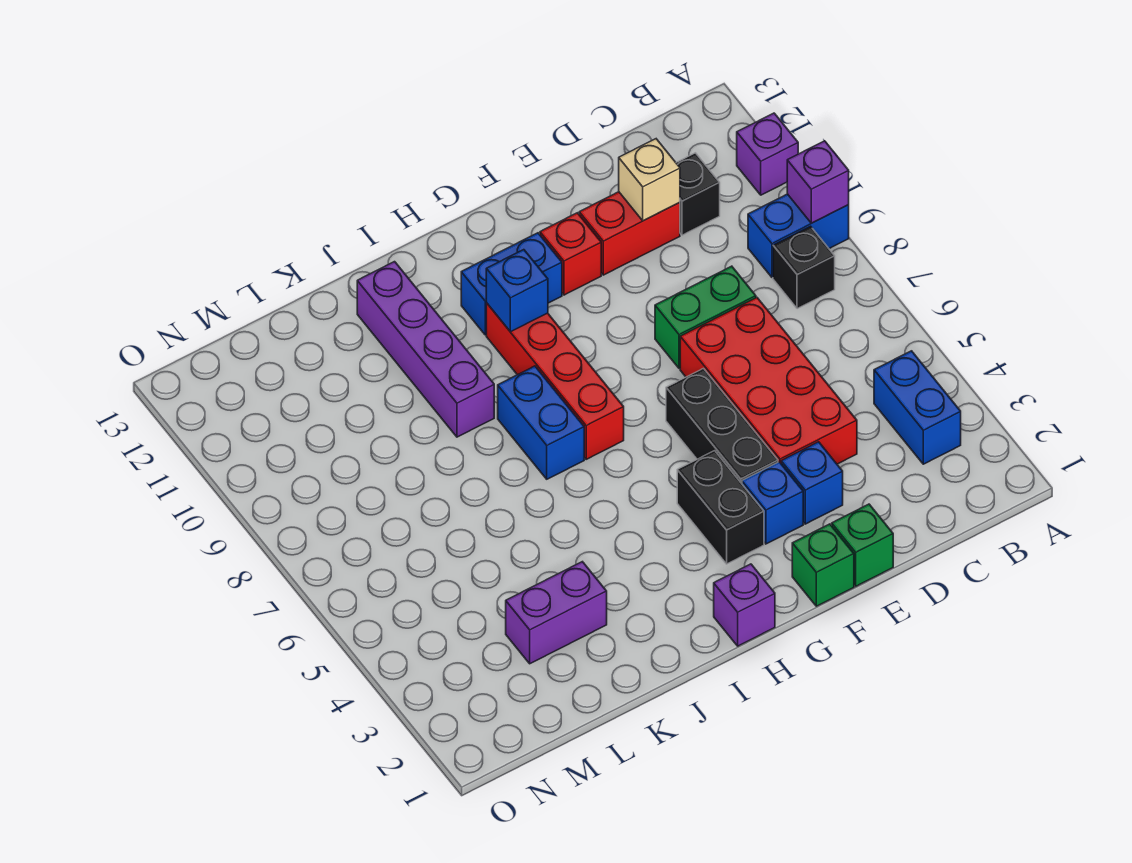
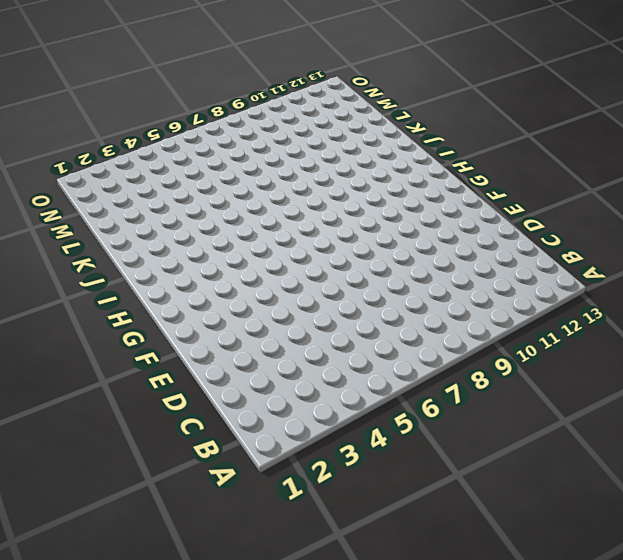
none -> blue 1x2 brick [748,194,849,277]
none -> purple 1x1 brick [737,113,798,195]
none -> blue 1x2 brick [874,351,961,464]

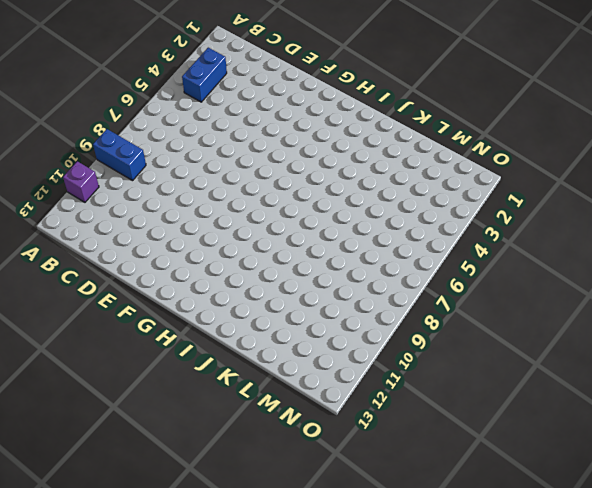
none -> black 1x1 brick [773,226,835,309]
none -> black 1x1 brick [676,153,720,235]
none -> red 2x4 brick [680,298,857,464]

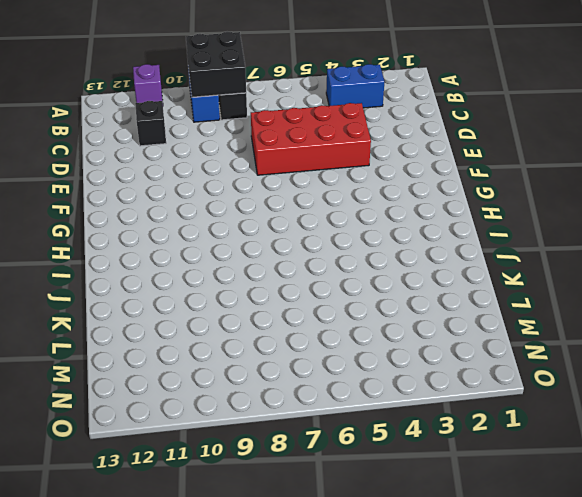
black 2x2 brick [186,32,246,97] -> purple 1x1 brick [787,141,849,223]
none -> green 1x2 brick [655,266,756,368]
none -> red 1x2 brick [579,192,680,275]
none -> green 1x1 brick [832,504,893,586]

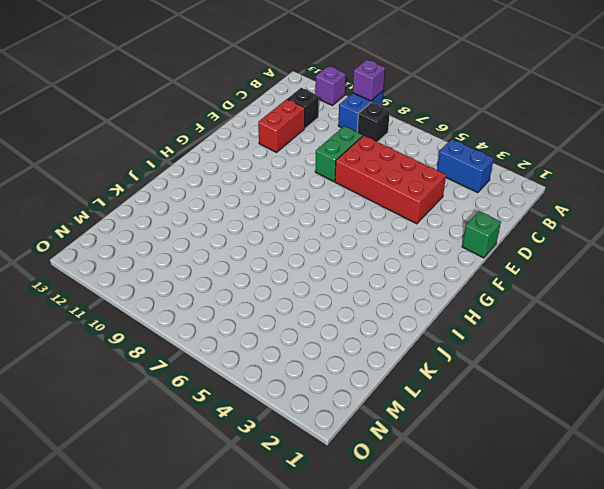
none -> blue 1x1 brick [781,442,843,524]
none -> green 1x1 brick [792,524,854,606]
none -> blue 1x1 brick [742,462,803,544]

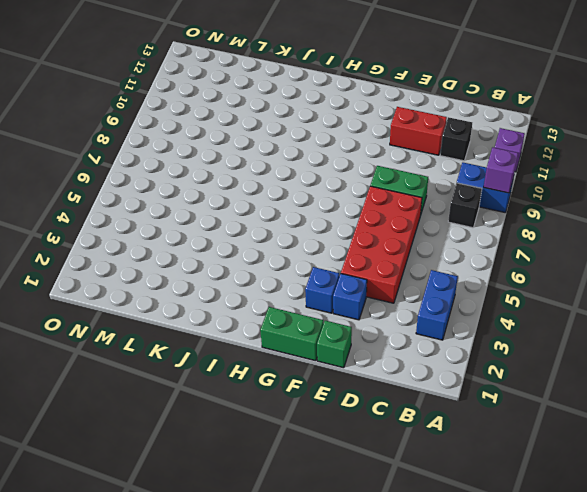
green 1x2 brick [260,307,323,361] -> green 1x1 brick [792,524,854,606]
none -> black 1x3 brick [666,368,778,483]
none -> red 1x1 brick [540,213,601,295]
none -> black 1x2 brick [677,451,764,564]

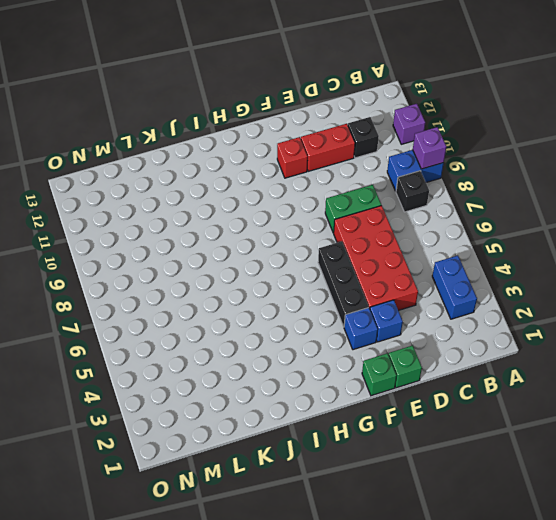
none -> black 1x2 brick [677,451,764,564]
none -> blue 1x2 brick [461,233,562,335]
none -> purple 1x1 brick [714,564,775,646]

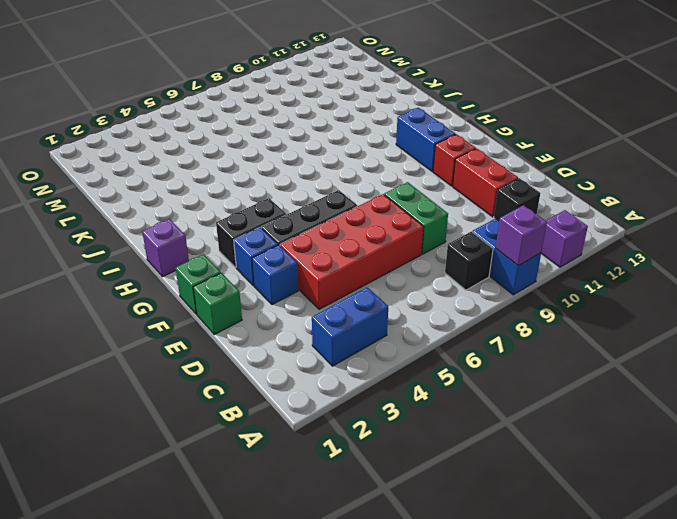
none -> red 1x4 brick [486,303,624,459]
none -> blue 1x2 brick [498,366,584,479]
none -> purple 1x4 brick [357,262,494,437]

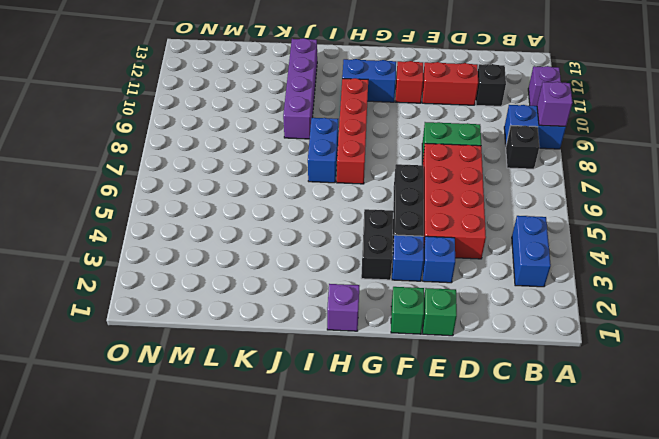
none -> purple 1x2 brick [506,562,607,664]
none -> tan 1x1 brick [619,139,680,221]
none -> blue 1x1 brick [486,250,548,332]

